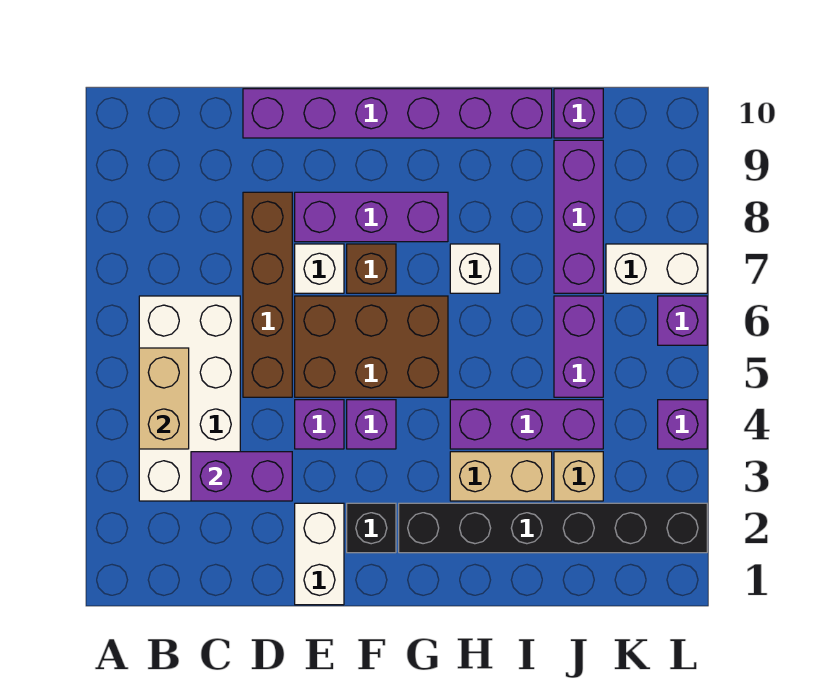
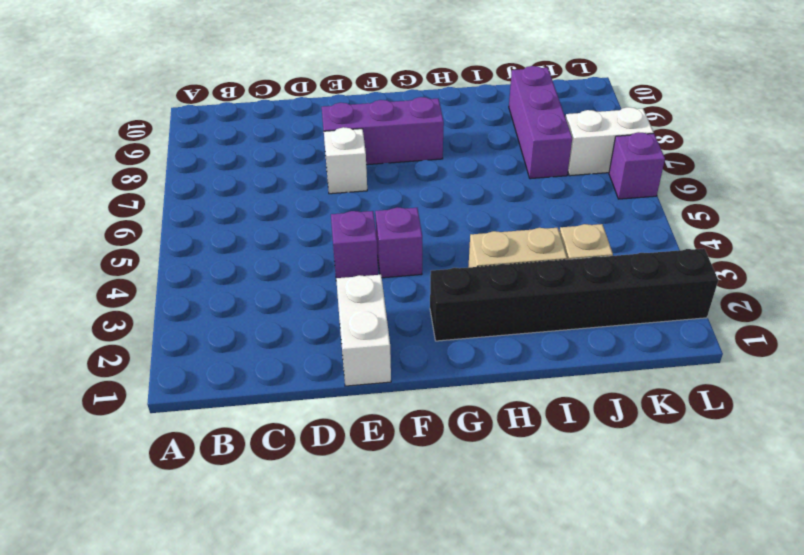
none -> white 2x4 brick [139,296,240,501]
none -> brown 1x4 brick [243,192,292,397]
none -> purple 1x6 brick [243,89,552,138]

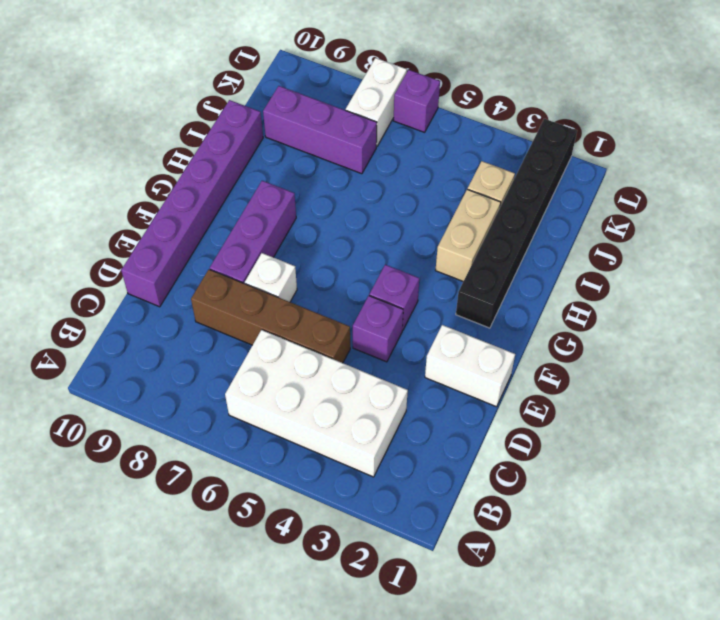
none -> brown 2x3 brick [295,296,448,397]
none -> black 1x1 brick [347,503,396,553]
none -> brown 1x1 brick [347,244,396,293]

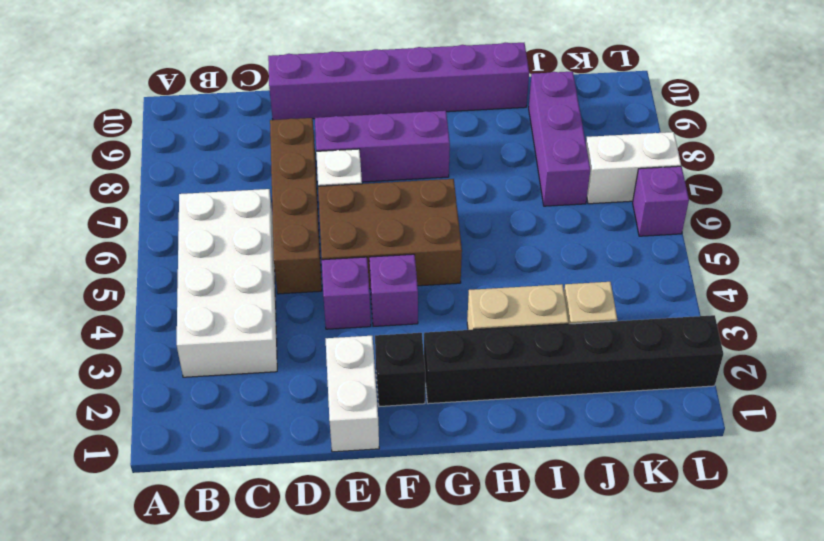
none -> brown 1x1 brick [347,244,396,293]
none -> purple 1x3 brick [450,400,603,449]
none -> white 1x1 brick [450,244,500,293]

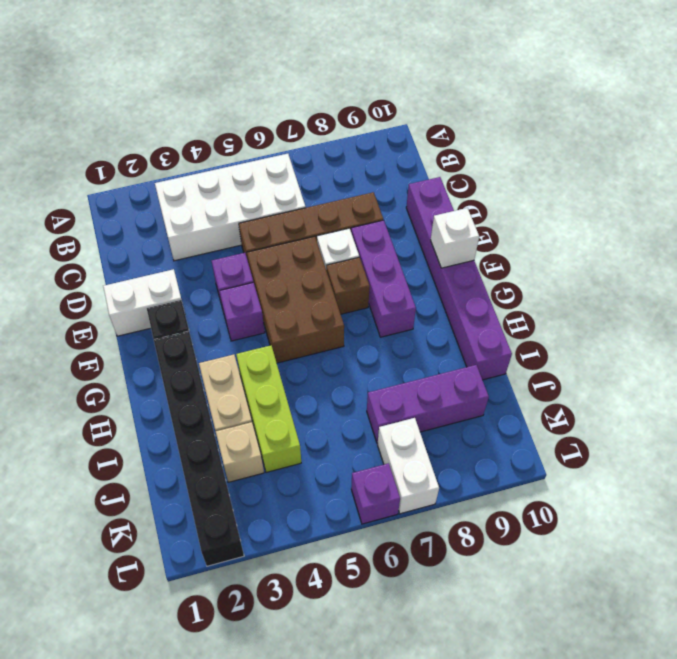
white 1x1 brick [431,208,479,268] -> white 1x1 brick moved to [450,244,500,293]
lime 1x3 brick [236,345,301,472] -> purple 1x3 brick [450,400,603,449]
none -> purple 1x2 brick [554,296,603,397]
none -> purple 1x1 brick [554,89,603,138]
none -> purple 1x1 brick [658,400,707,449]

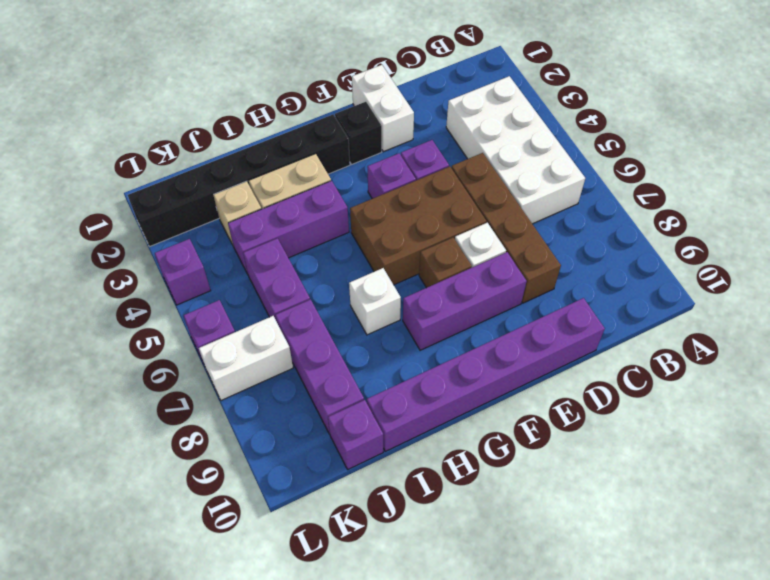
none -> tan 1x2 brick [139,348,189,449]
none -> purple 1x2 brick [191,452,292,501]

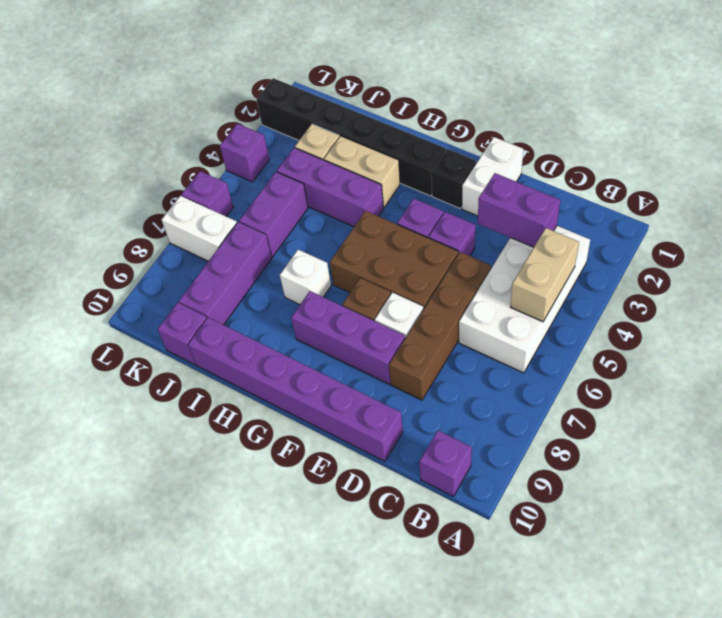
purple 1x1 brick [419,431,472,496] -> none

